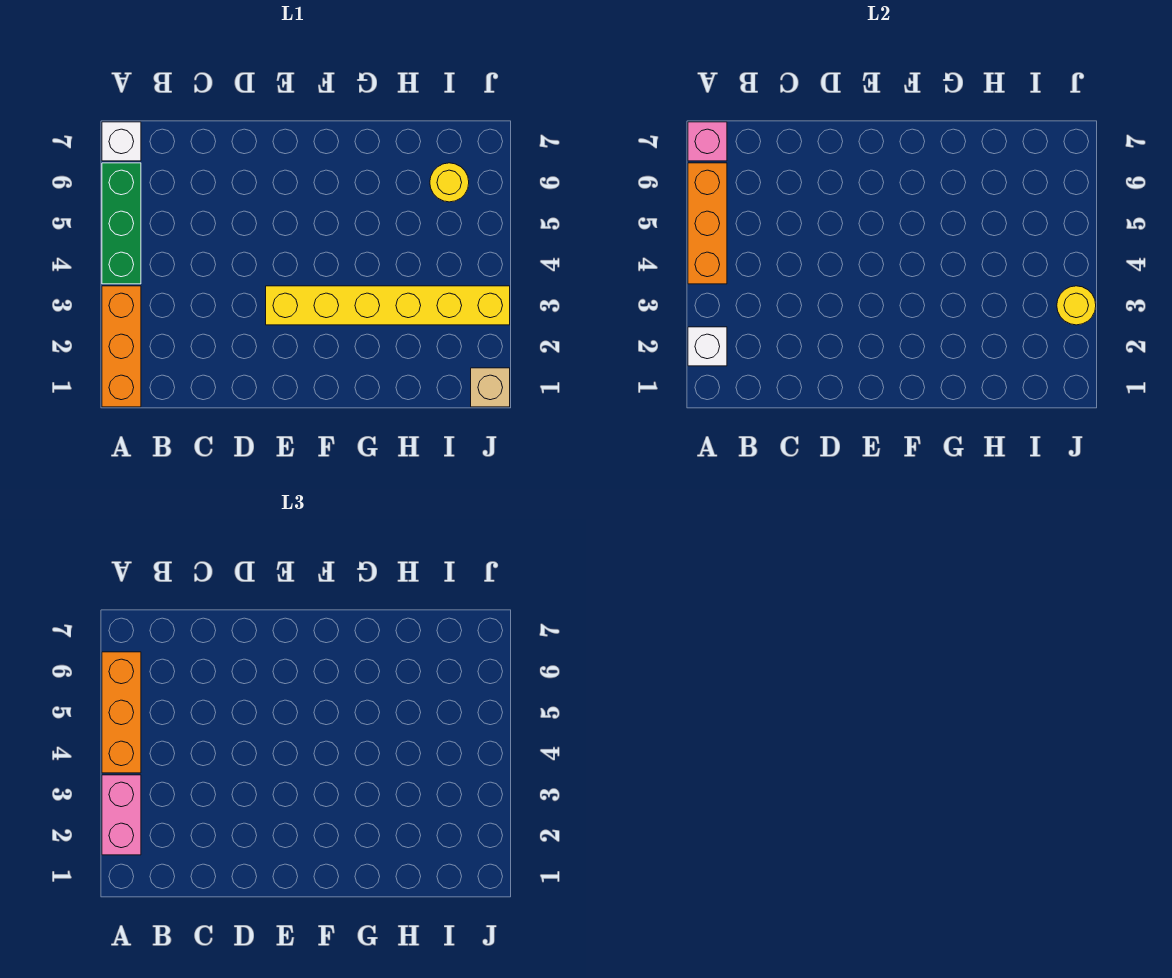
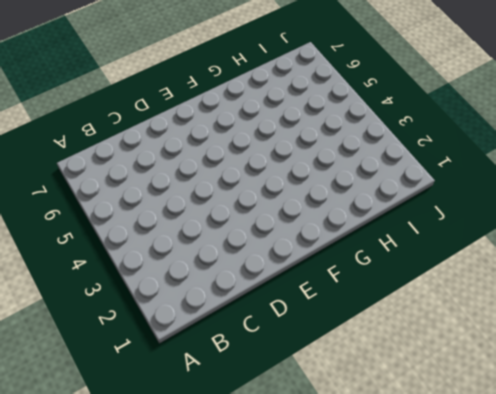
none -> orange 1x3 brick [102,286,141,407]
none -> green 1x3 brick [102,163,141,284]
none -> white 1x1 brick [102,122,141,161]

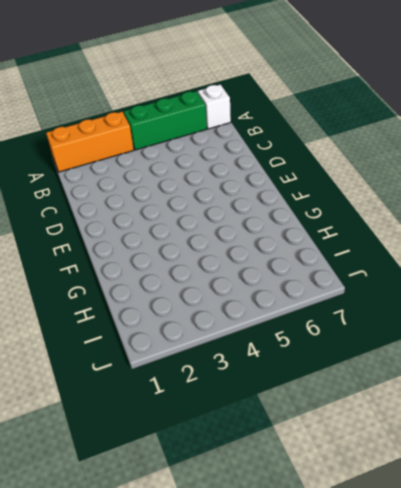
none -> yellow 1x6 brick [266,286,510,325]
none -> yellow 1x1 round brick [430,163,469,202]
none -> tan 1x1 brick [471,368,510,407]

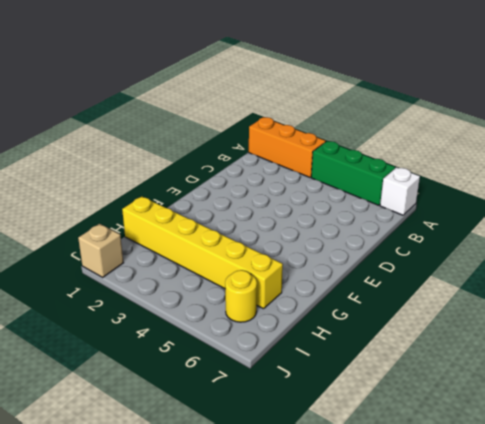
yellow 1x6 brick [122,196,283,309] -> yellow 1x6 brick turned to [266,286,510,325]
none -> white 1x1 brick [688,327,727,366]
none -> orange 1x3 brick [688,163,727,284]
none -> pink 1x1 brick [688,122,727,161]

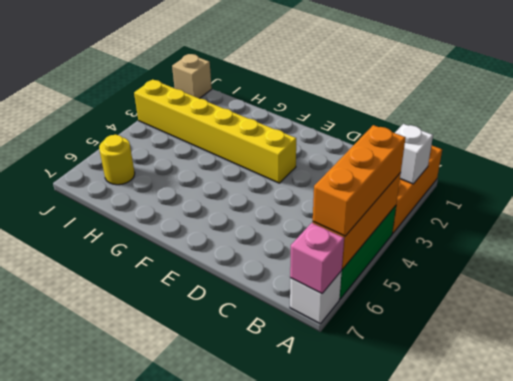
none -> yellow 1x1 round brick [1057,286,1096,325]
none -> pink 1x2 brick [102,775,141,855]

